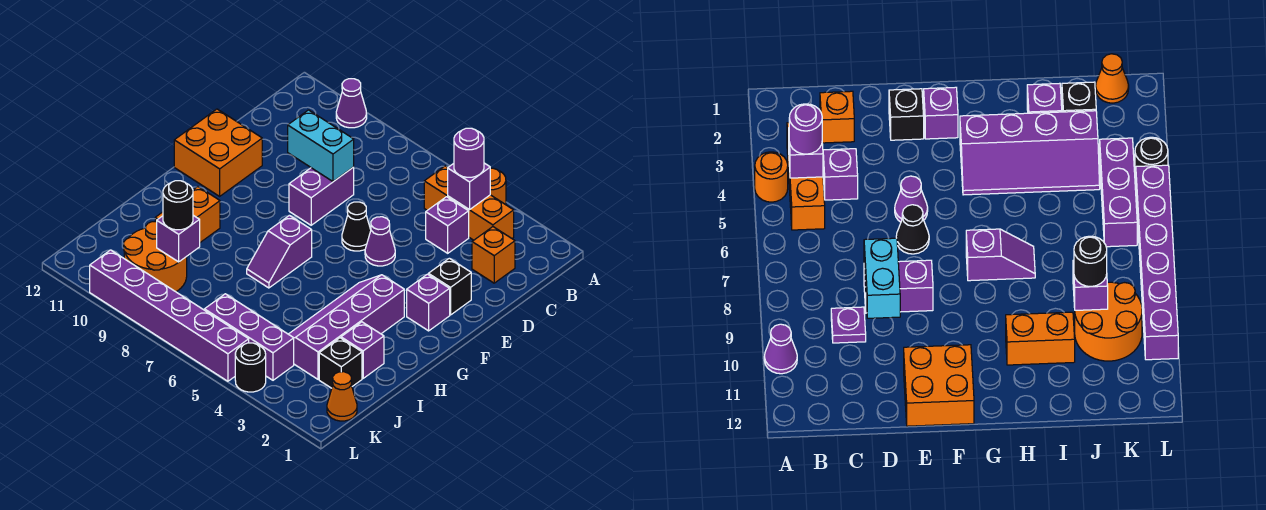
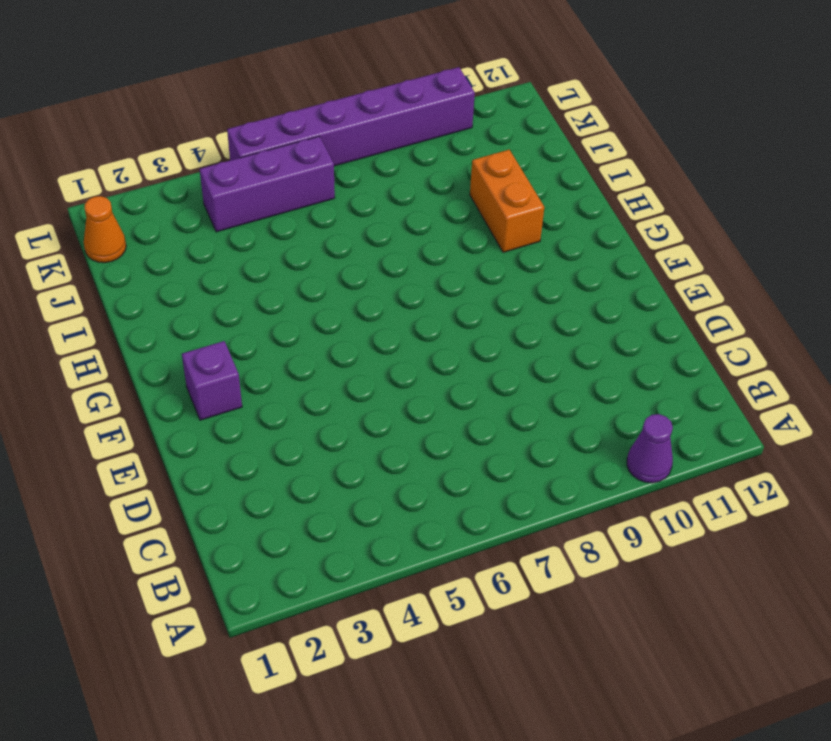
none -> orange 1x1 round brick [490,168,506,205]
none -> orange 1x3 brick [424,166,514,240]
none -> orange 1x1 brick [472,227,515,283]

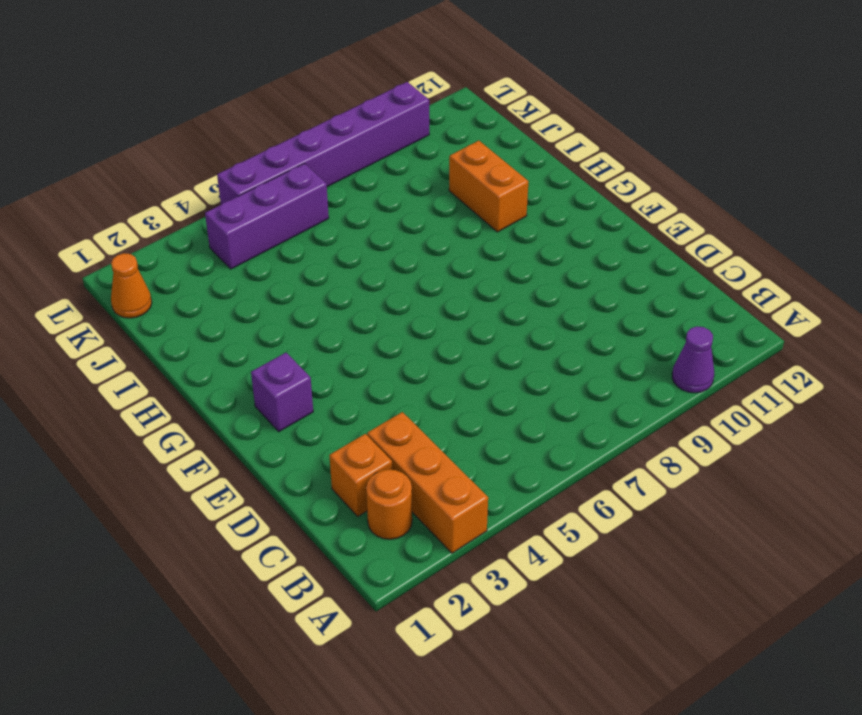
orange 1x3 brick [367,412,488,553] -> orange 1x3 brick turned to [424,166,514,240]
orange 1x1 round brick [366,469,412,539] -> orange 1x1 round brick moved to [490,168,506,205]
none -> purple 1x1 brick [426,197,469,253]
none -> purple 1x1 plate [831,307,866,343]
none -> purple 1x2 brick [289,167,354,225]

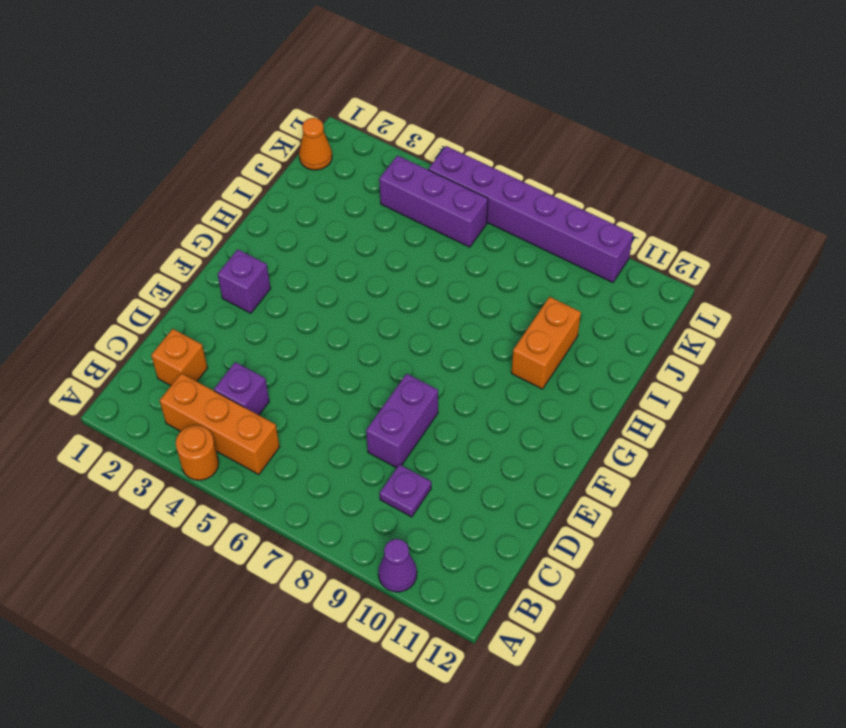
none -> black 1x1 brick [428,258,471,315]
none -> purple 1x1 cone [365,217,395,266]
none -> black 1x1 cone [342,202,371,251]

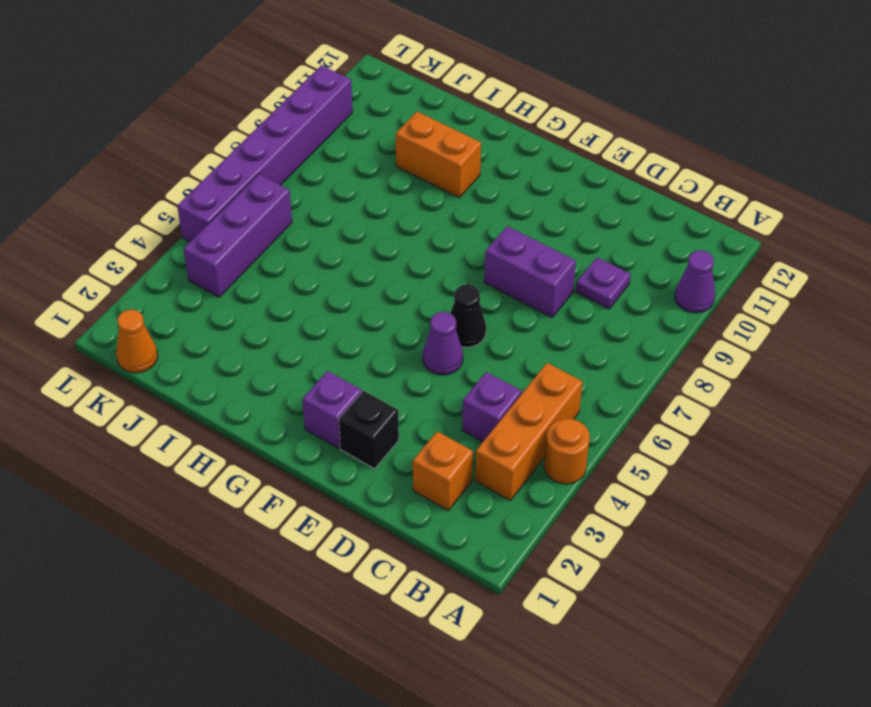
none -> orange 2x2 brick [174,109,262,196]
none -> purple 2x4 slope [289,275,404,379]
none -> purple 1x2 slope [247,215,312,288]

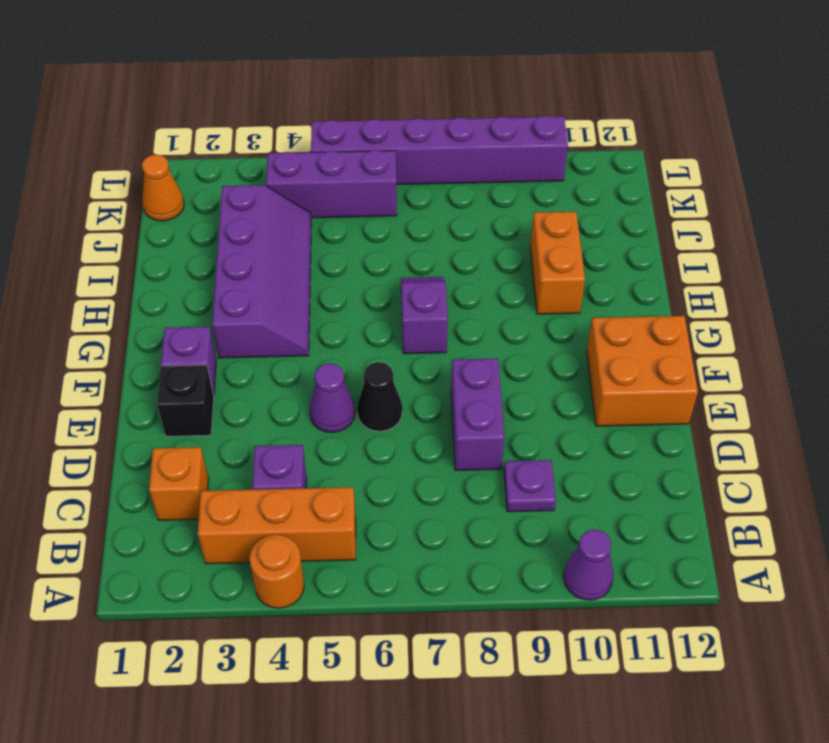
none -> purple 1x1 brick [341,322,384,378]
none -> black 1x1 brick [319,338,362,388]
none -> orange 2x2 round brick [124,222,187,292]

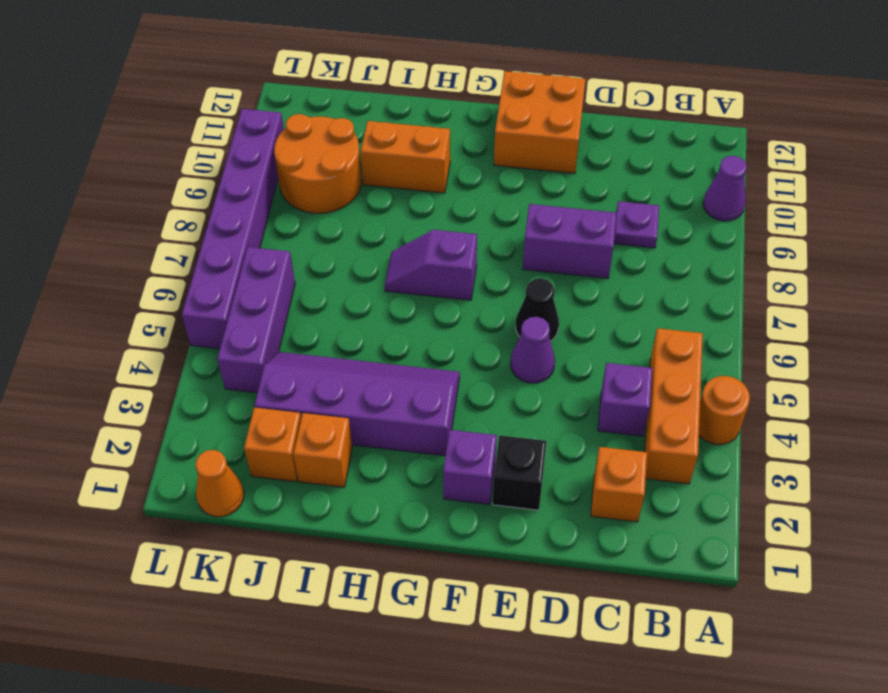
orange 1x1 brick [293,413,352,487] -> purple 1x1 brick [341,322,384,378]
orange 1x1 brick [244,407,301,482] -> black 1x1 brick [319,338,362,388]
none -> black 1x1 round brick [235,343,266,392]
none -> purple 1x1 brick [448,163,490,210]
none -> cyan 1x2 brick [288,110,354,182]

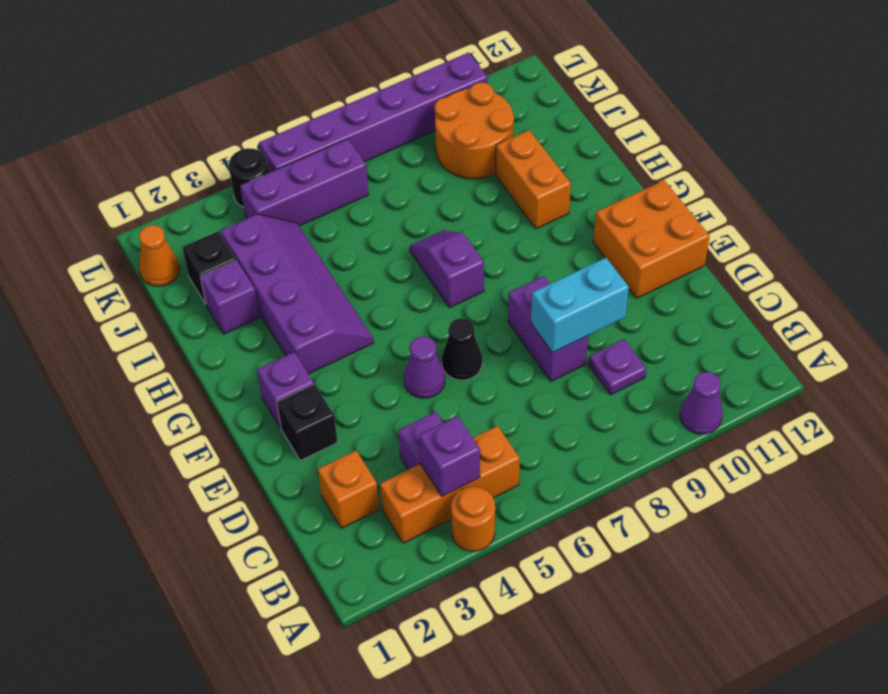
none -> purple 1x1 brick [157,215,200,262]
none -> purple 1x1 round brick [454,128,484,177]
none -> black 1x1 round brick [163,181,193,230]

